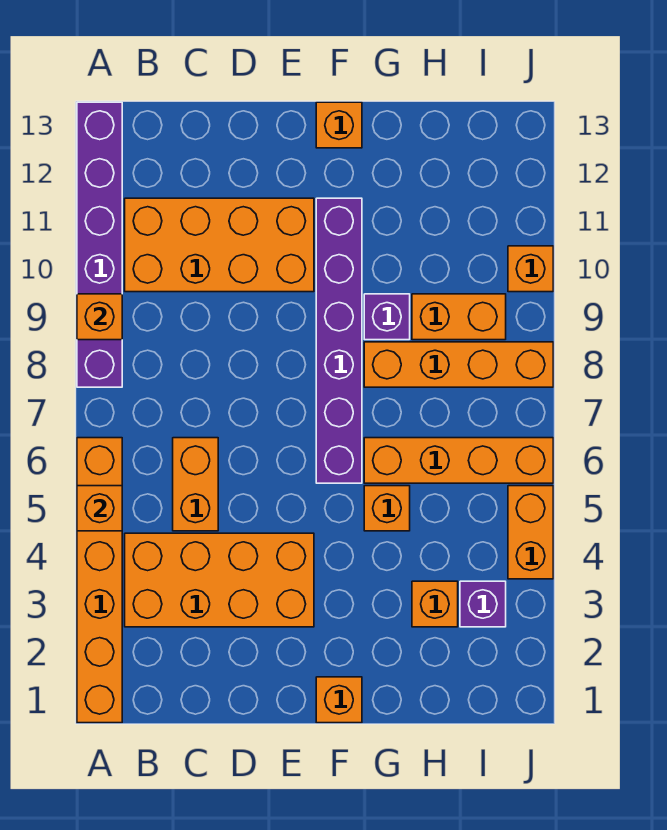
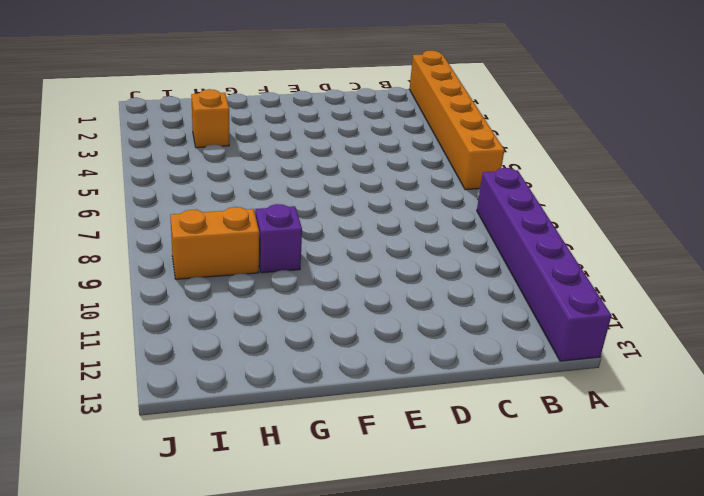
none -> orange 2x4 brick [125,533,314,627]
none -> orange 2x4 brick [125,198,314,292]
none -> orange 1x2 brick [173,438,218,531]

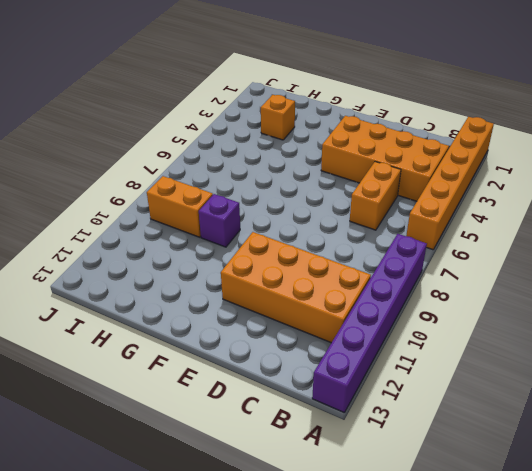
none -> orange 1x1 brick [316,677,362,723]
none -> purple 1x6 brick [316,198,362,483]
none -> orange 1x1 brick [316,102,362,148]

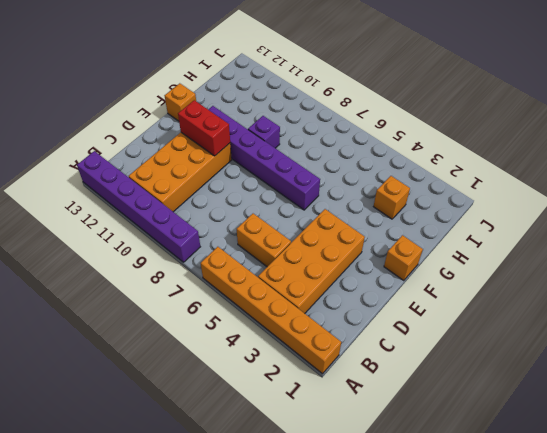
red 1x2 brick [178,100,230,156] -> none
none -> orange 1x1 brick [364,486,410,531]
none -> orange 1x4 brick [364,438,553,483]
none -> orange 1x4 brick [364,342,553,387]

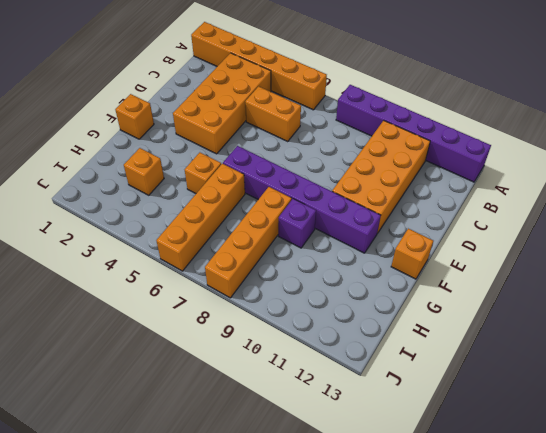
none -> orange 1x2 brick [412,294,506,340]
none -> purple 1x1 brick [460,581,506,627]
none -> orange 1x2 brick [508,486,553,579]

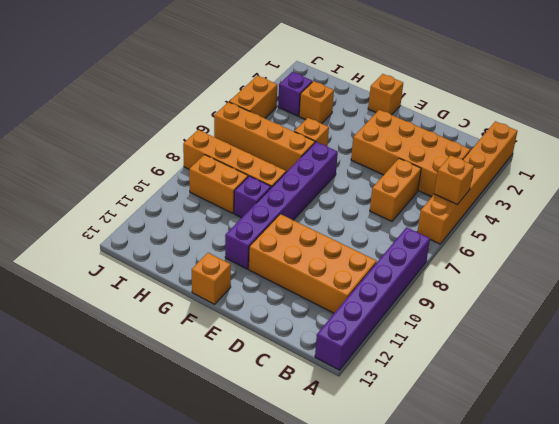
none -> orange 1x1 brick [508,246,553,292]
none -> orange 1x1 brick [77,294,122,340]

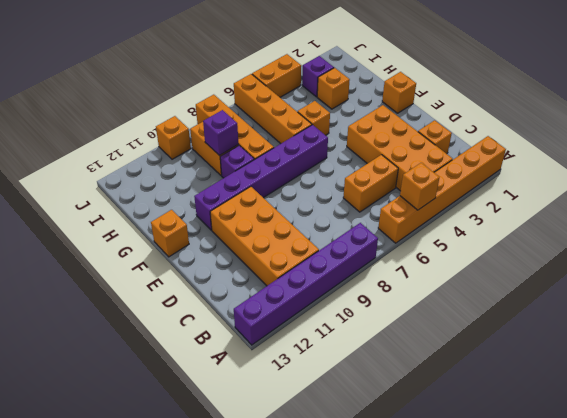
orange 1x1 brick [418,120,452,154] -> orange 1x1 brick moved to [77,294,122,340]
purple 1x1 brick [203,110,238,156] -> none

